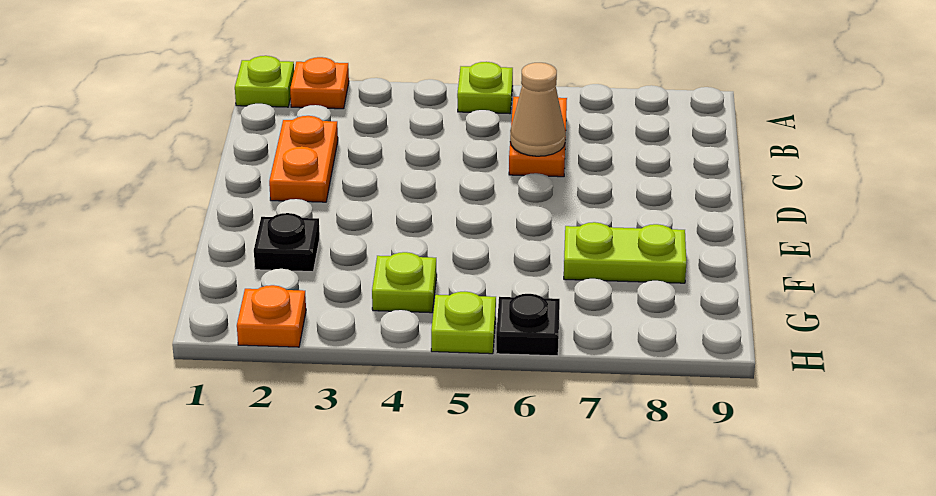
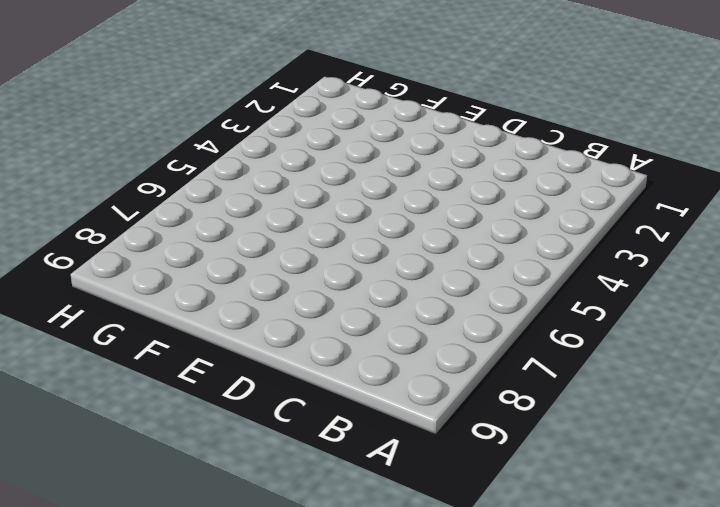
none -> lime 1x1 plate [235,56,294,107]
none -> orange 1x1 plate [290,57,349,109]
none -> lime 1x1 plate [457,62,513,114]

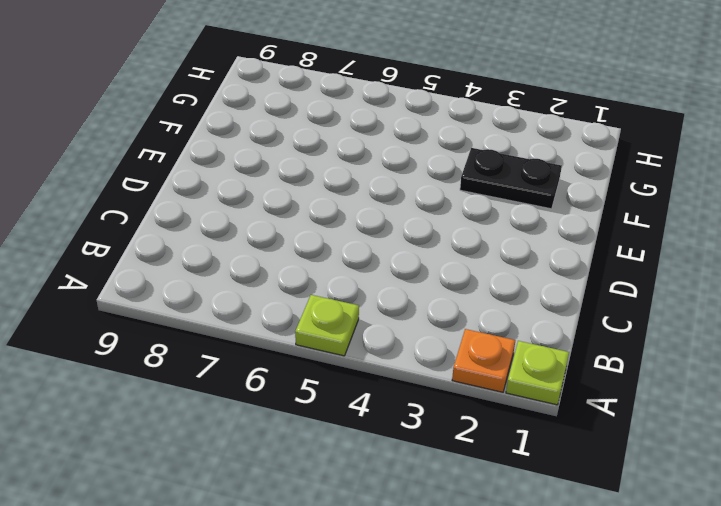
black 1x2 plate [460,148,562,209] -> black 1x1 plate [254,213,320,272]
none -> orange 1x2 plate [509,97,567,177]
none -> orange 1x2 plate [269,116,338,202]
none -> lime 1x2 plate [564,222,686,283]

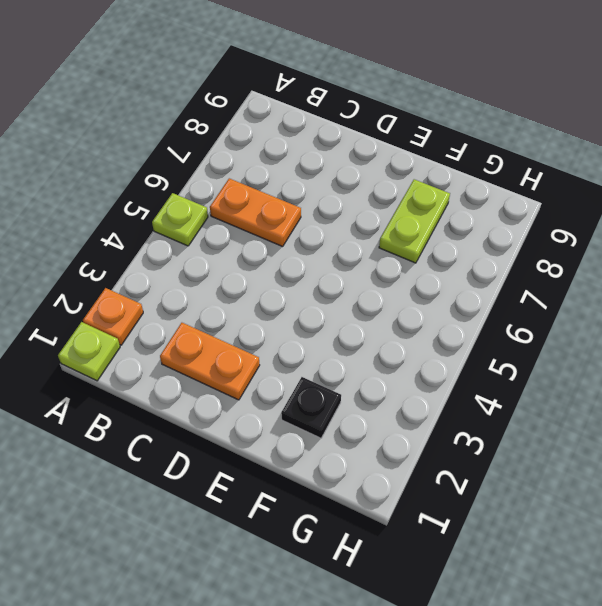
none -> lime 1x1 plate [372,252,437,313]
none -> orange 1x1 plate [237,285,306,347]
none -> lime 1x1 plate [431,292,496,354]

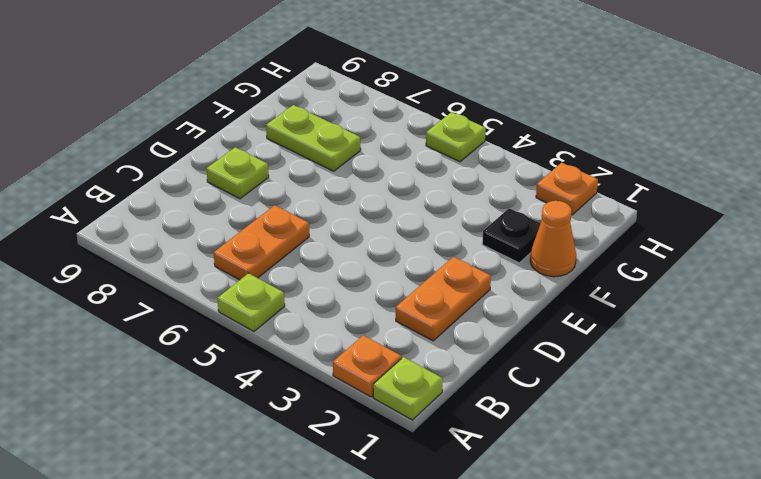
lime 1x1 plate [206,147,269,199] -> lime 1x1 plate moved to [372,252,437,313]
orange 1x1 cone [530,201,576,277] -> none
none -> black 1x1 plate [496,294,560,356]
none -> tan 1x1 cone [510,63,566,156]

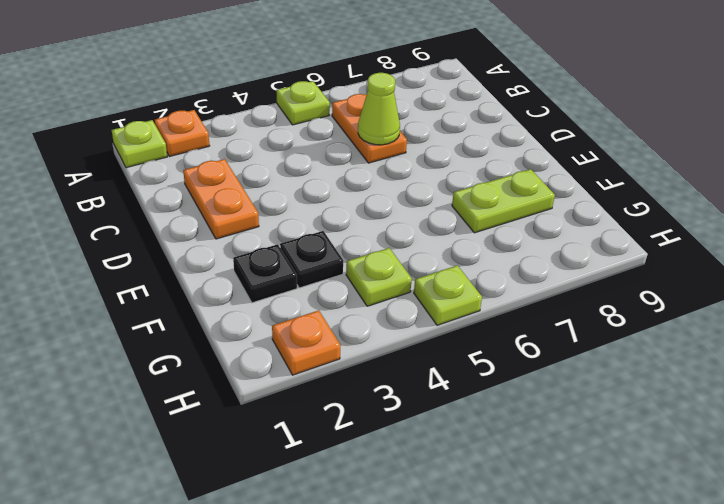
lime 1x1 cone [358,73,400,145] -> tan 1x1 cone [510,63,566,156]
black 1x1 plate [280,231,343,288] -> black 1x1 plate moved to [496,294,560,356]

